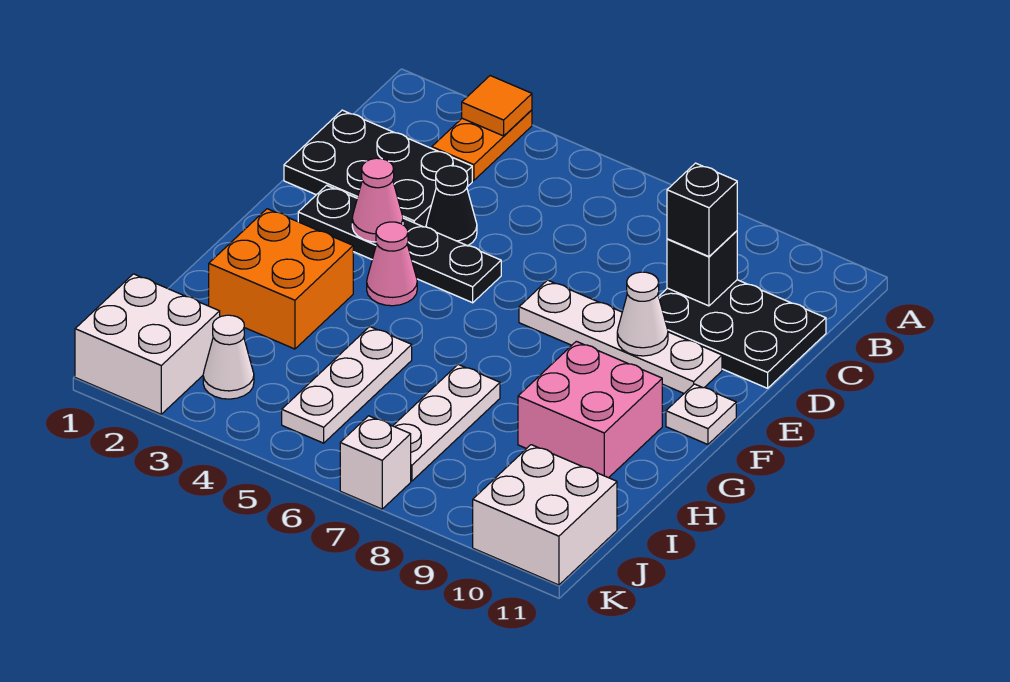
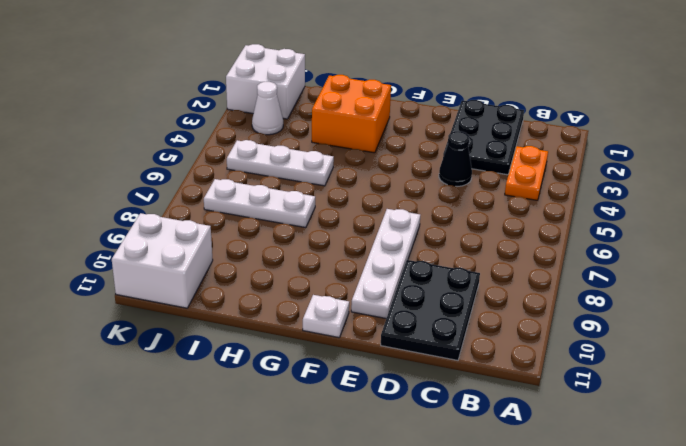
orange 1x2 plate [505,146,548,200] -> orange 1x2 plate turned to [432,110,532,181]
none -> black 1x4 plate [298,185,501,303]
none -> pink 1x1 cone [367,222,417,306]
none -> pink 2x2 brick [518,341,662,478]

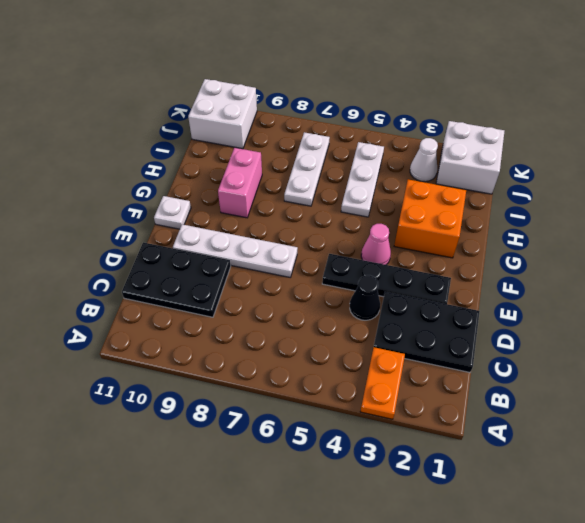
pink 1x2 brick [218,148,262,218] -> pink 2x2 brick [518,341,662,478]
none -> white 1x1 brick [340,416,411,509]
none -> orange 1x1 tile [462,76,532,136]
none -> black 1x1 brick [667,231,737,306]

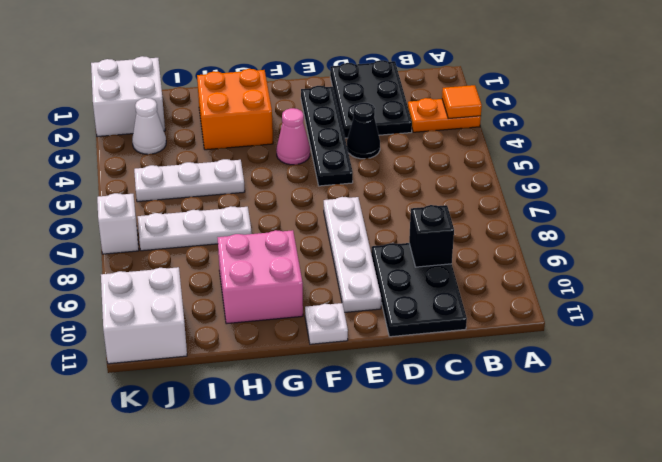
none -> pink 1x1 cone [352,158,403,242]
none -> white 1x1 cone [617,272,668,356]
none -> black 1x1 brick [667,163,737,256]

